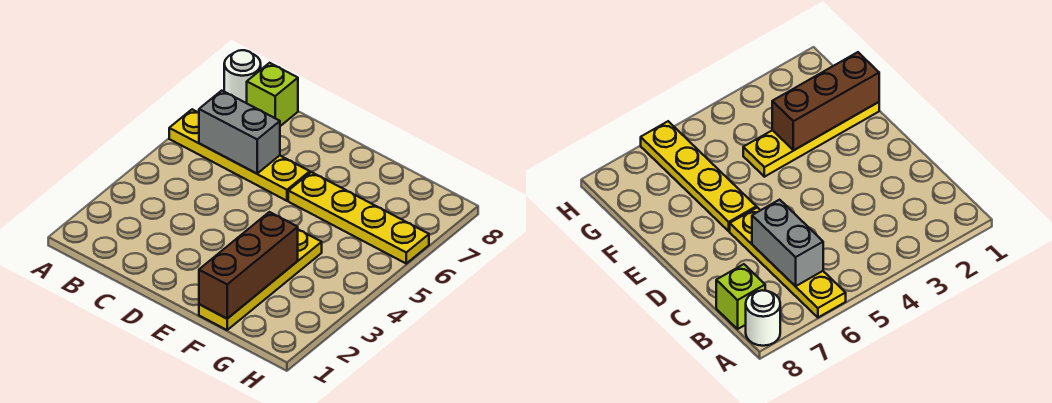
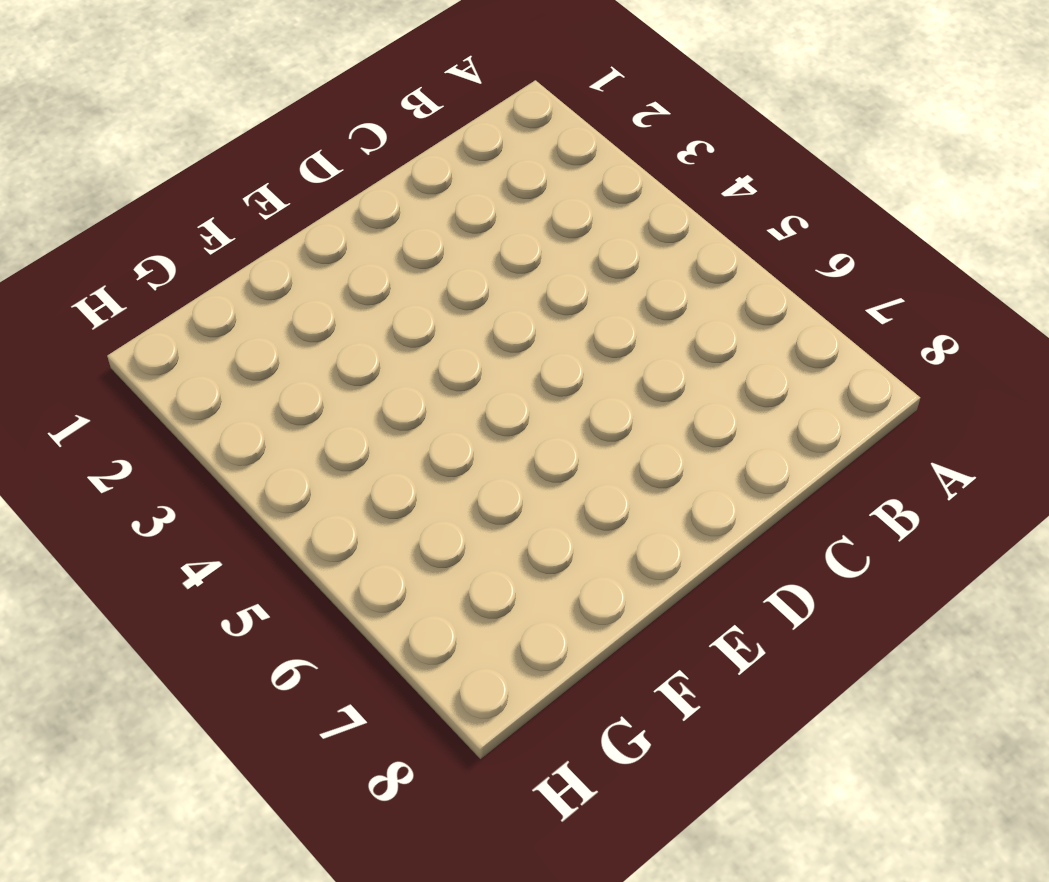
none -> yellow 1x4 plate [169,109,310,201]
none -> white 1x1 round brick [224,50,261,103]

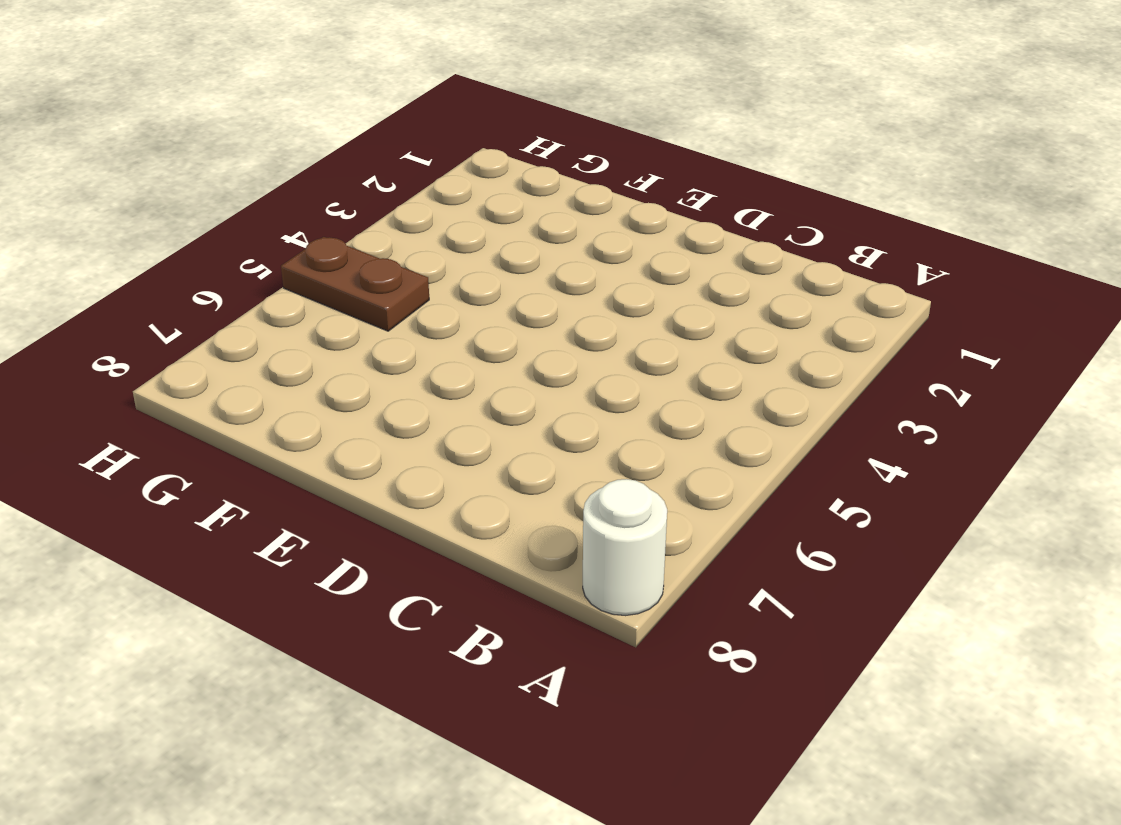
brown 1x2 plate [281,237,429,331] -> none
none -> yellow 1x4 plate [169,109,310,201]
none -> lime 1x1 brick [247,63,298,126]

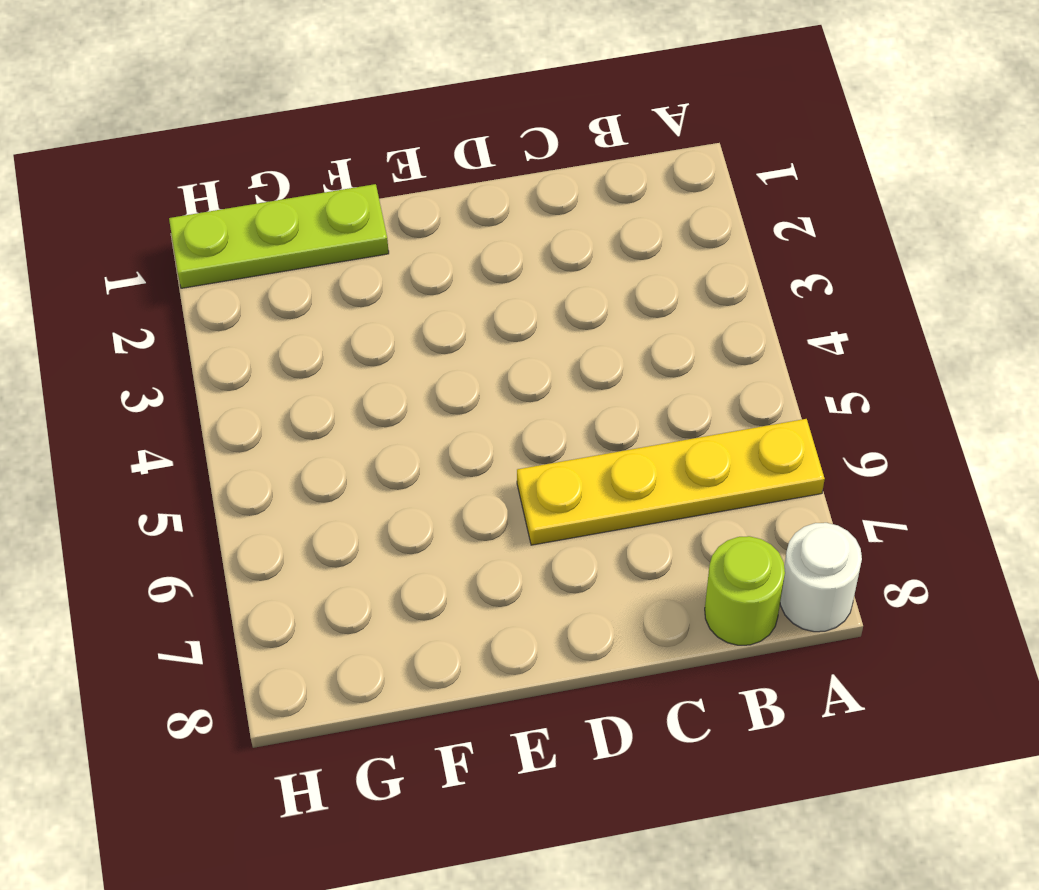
lime 1x1 round brick [705,536,785,645] -> lime 1x1 brick [247,63,298,126]
lime 1x3 plate [169,184,389,288] -> yellow 1x4 plate [199,230,322,330]
none -> yellow 1x4 plate [288,172,429,263]
none -> grey 1x2 brick [199,91,280,174]

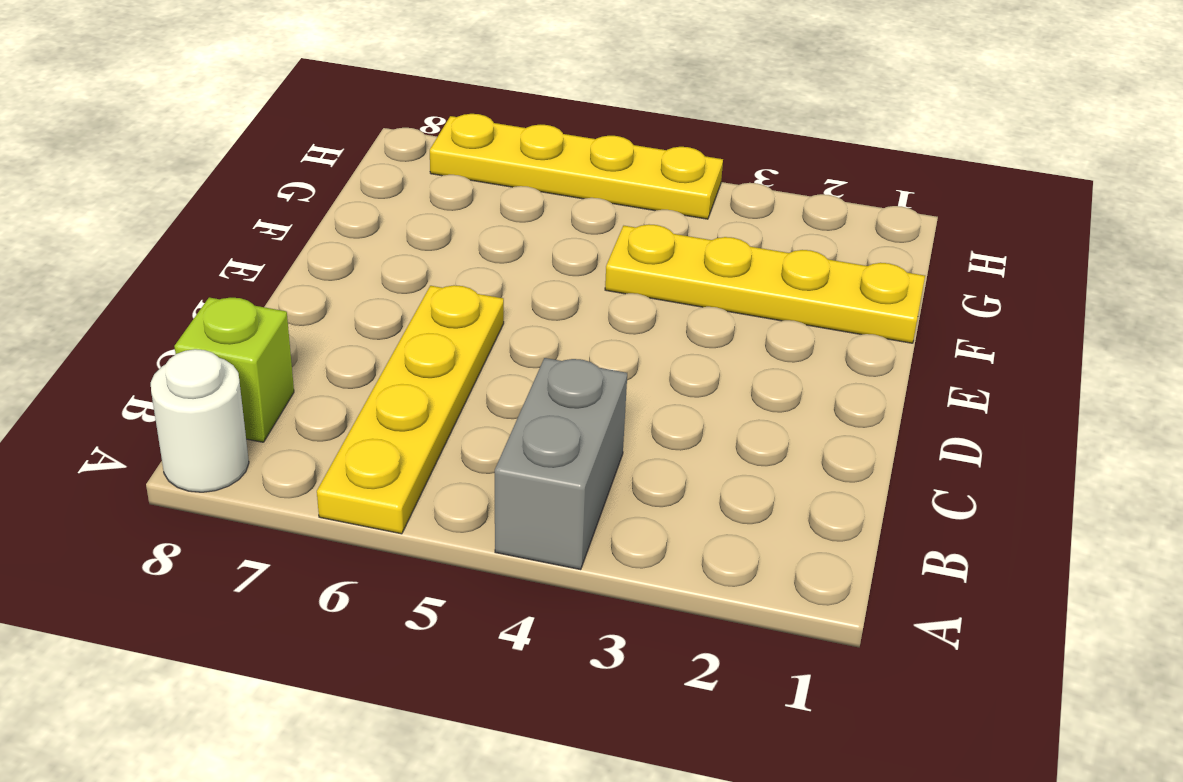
grey 1x2 brick [495,358,627,570] -> grey 1x2 brick moved to [199,91,280,174]
yellow 1x4 plate [430,114,723,219] -> yellow 1x4 plate turned to [288,172,429,263]
none -> brown 1x3 brick [199,212,298,319]

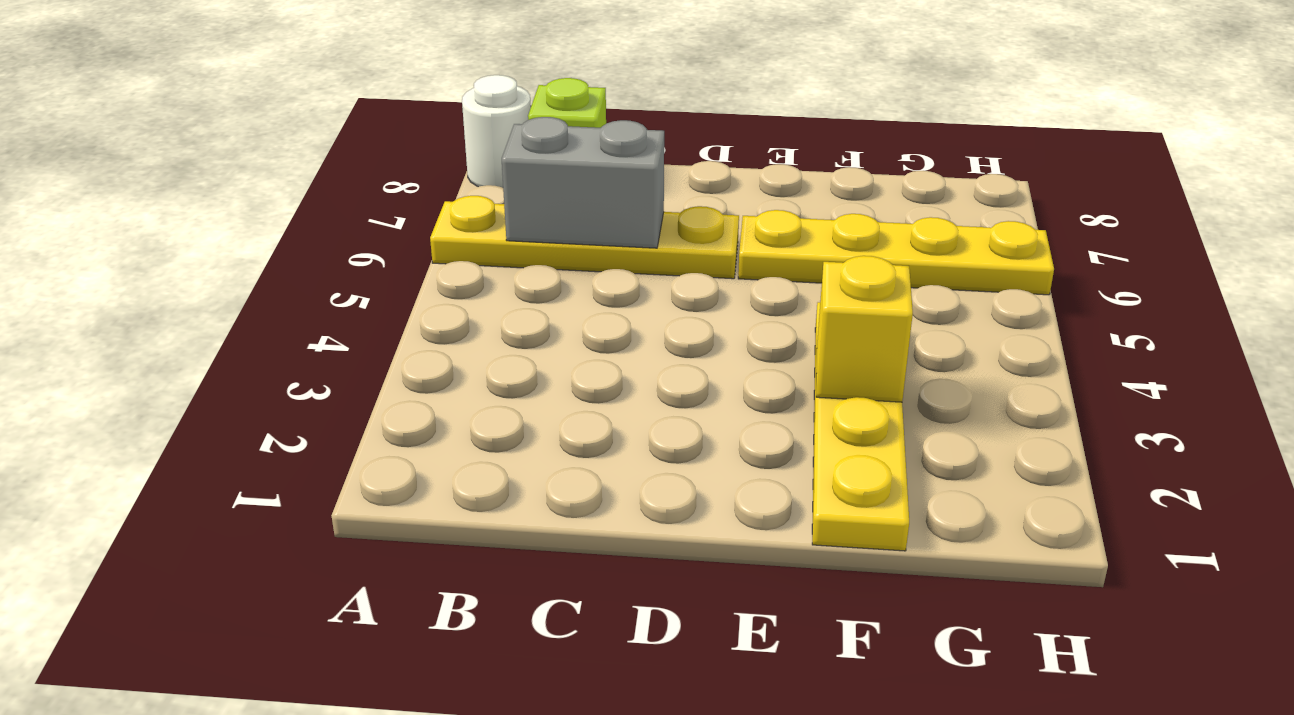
yellow 1x1 brick [816,256,913,402] -> brown 1x3 brick [199,212,298,319]

